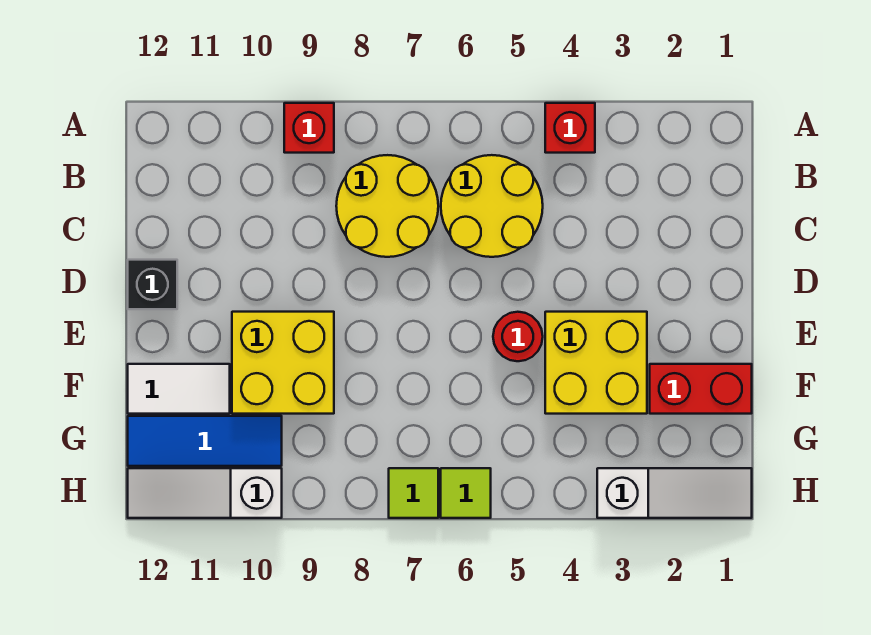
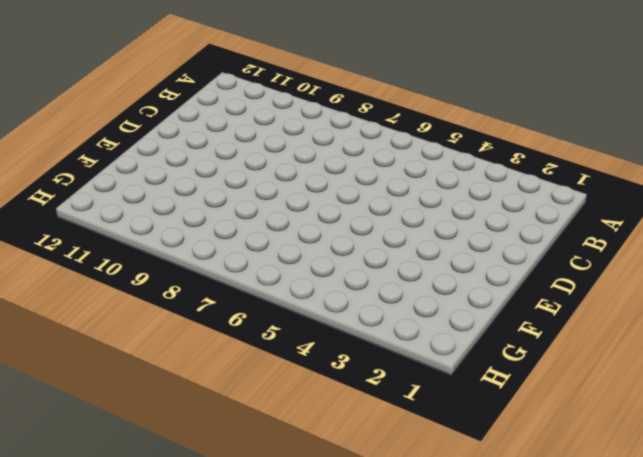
none -> red 1x1 brick [545,103,595,153]
none -> red 1x1 brick [284,103,334,153]
none -> yellow 2x2 round brick [441,155,543,257]

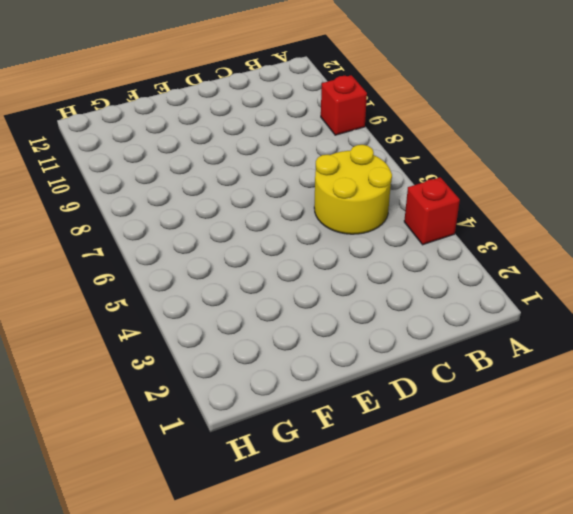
none -> yellow 2x2 round brick [336,155,438,257]
none -> black 1x1 brick [128,260,177,309]
none -> yellow 2x2 brick [545,312,647,414]

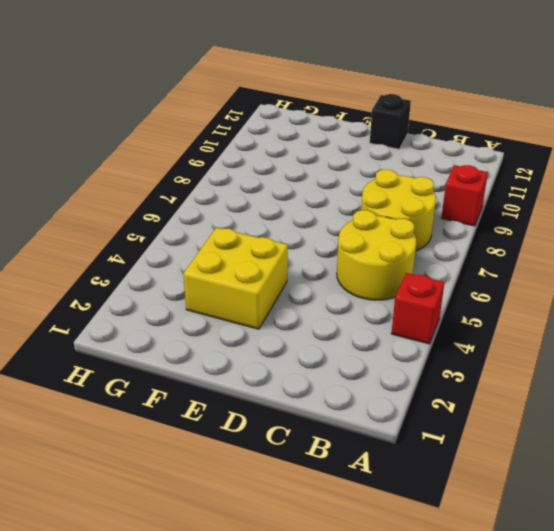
none -> red 1x1 round brick [493,312,543,361]
none -> yellow 2x2 brick [232,312,334,414]
none -> red 1x2 brick [650,364,752,414]

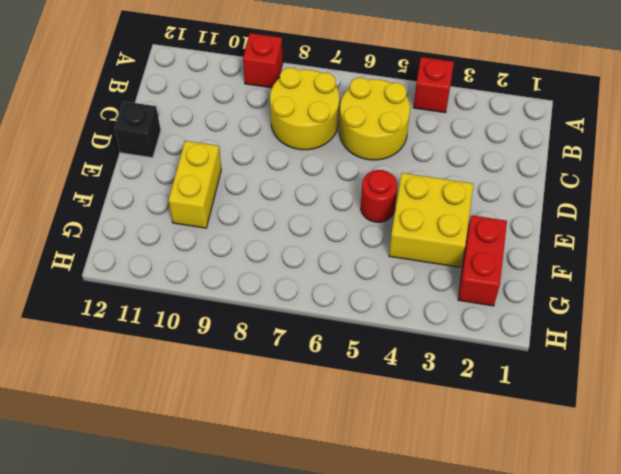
yellow 1x2 brick [168,141,221,228] -> yellow 2x2 brick [232,312,334,414]
red 1x2 brick [458,215,507,306] -> red 1x2 brick turned to [650,364,752,414]
none -> white 1x2 tile [128,364,230,414]
none -> blue 1x3 tile [128,416,282,466]
none -> white 1x3 slope [597,468,752,518]

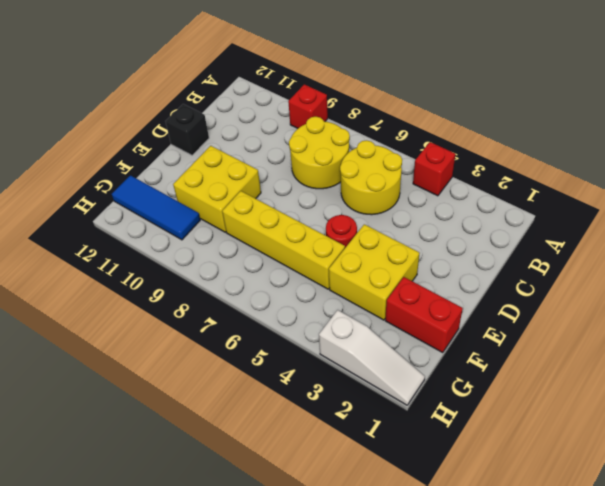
yellow 1x4 brick [222,191,345,289] -> none
none -> white 1x2 tile [128,364,230,414]
none -> lime 1x1 tile [441,468,491,518]
none -> lime 1x1 tile [389,468,438,518]

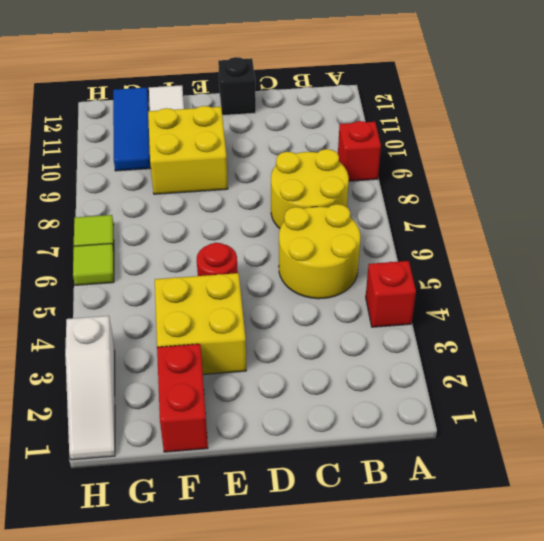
none -> white 1x3 slope [128,468,282,518]

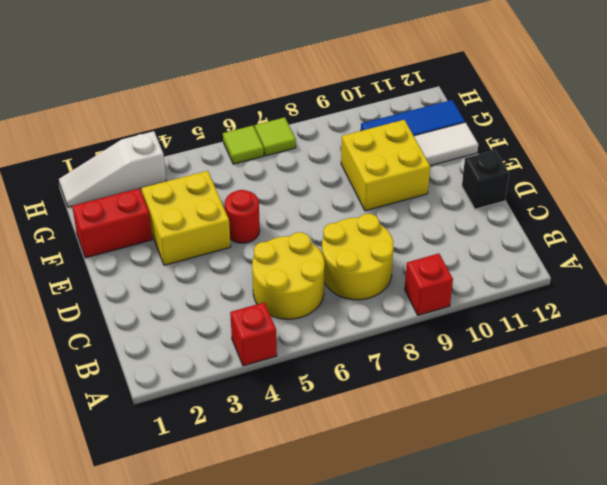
none -> white 1x3 slope [128,468,282,518]

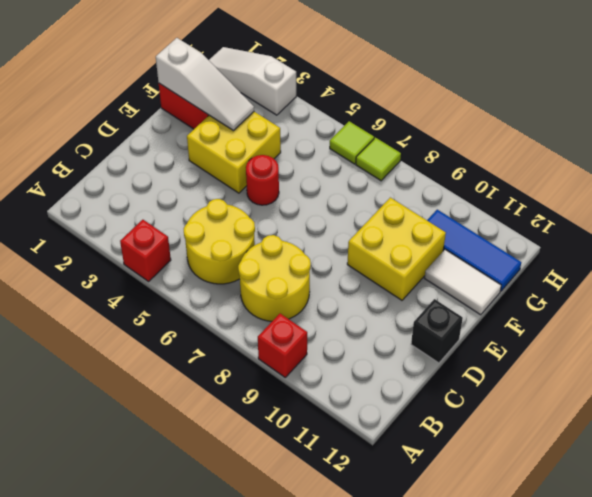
white 1x3 slope [156,38,254,131] -> white 1x3 slope moved to [128,468,282,518]

